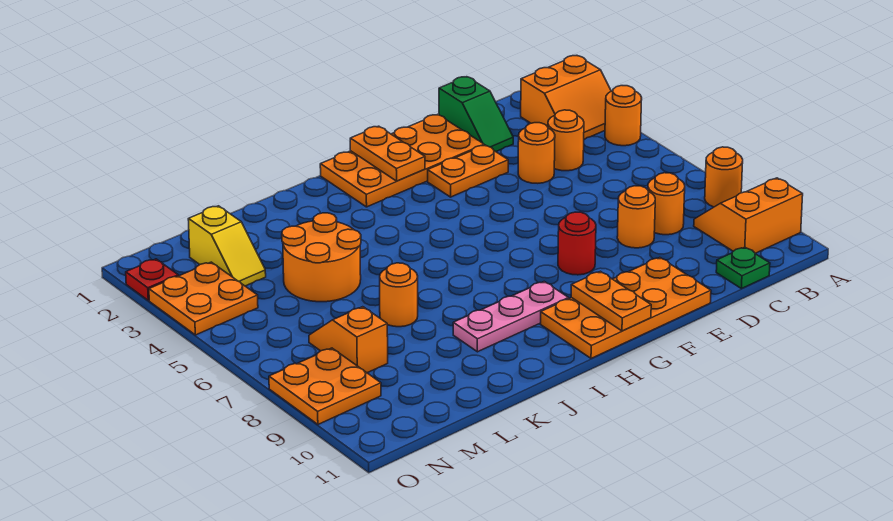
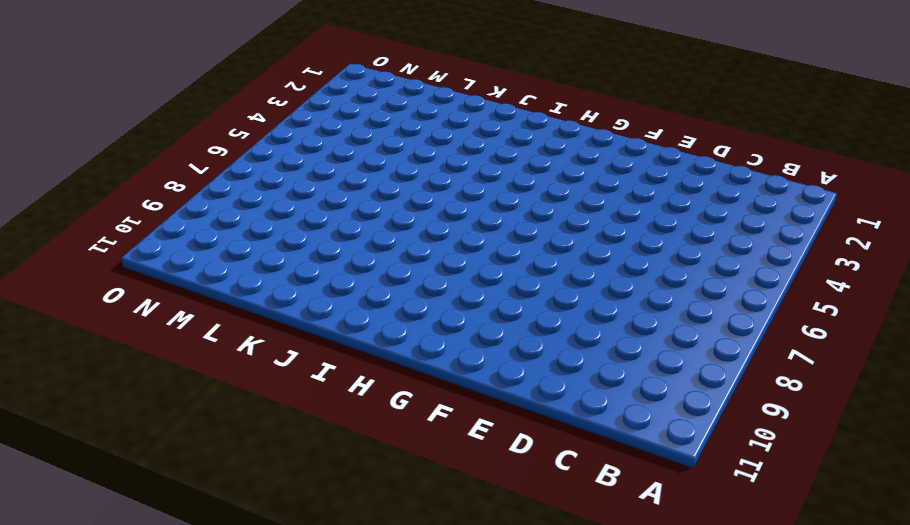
none -> orange 2x2 slope [521,56,611,139]
none -> orange 1x1 round brick [605,86,642,146]
none -> orange 1x1 round brick [705,147,743,207]

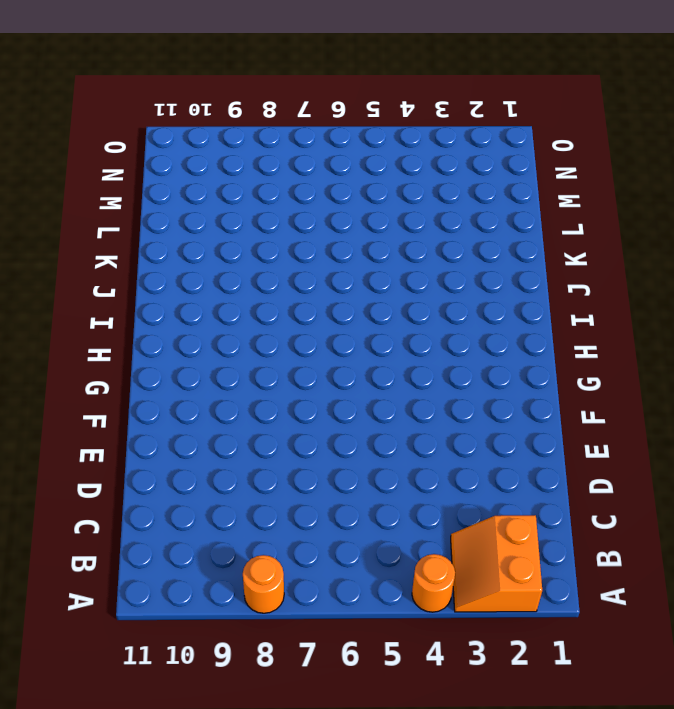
none -> orange 2x2 slope [694,178,803,253]
none -> orange 1x1 round brick [548,110,584,171]
none -> orange 1x1 round brick [648,173,685,235]

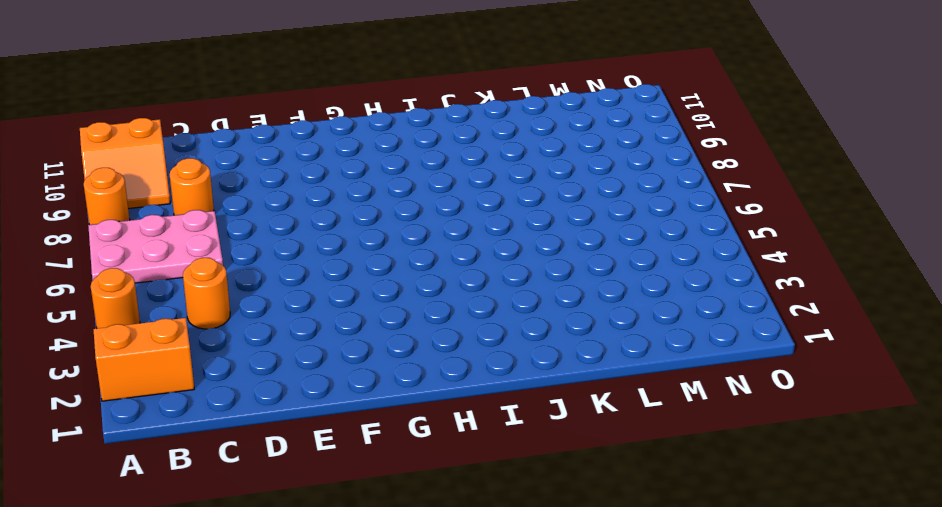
pink 2x3 plate [88,210,223,283] -> none
none -> green 1x1 plate [716,247,770,289]
none -> green 1x2 slope [439,77,513,152]
none -> orange 1x1 round brick [518,123,555,183]

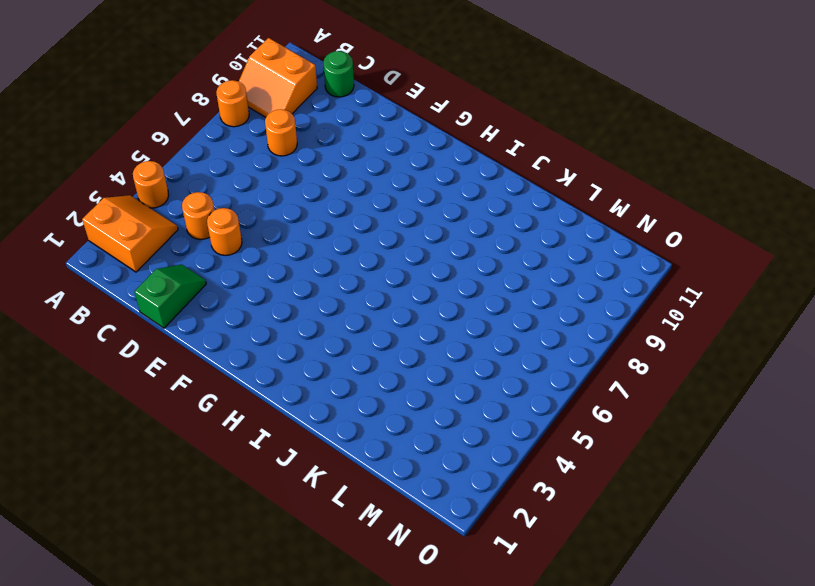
green 1x1 round brick [323,51,354,97] -> green 1x1 plate [716,247,770,289]
none -> orange 1x1 round brick [617,186,655,248]
none -> orange 2x4 plate [320,114,484,207]
none -> orange 1x2 plate [428,145,508,197]

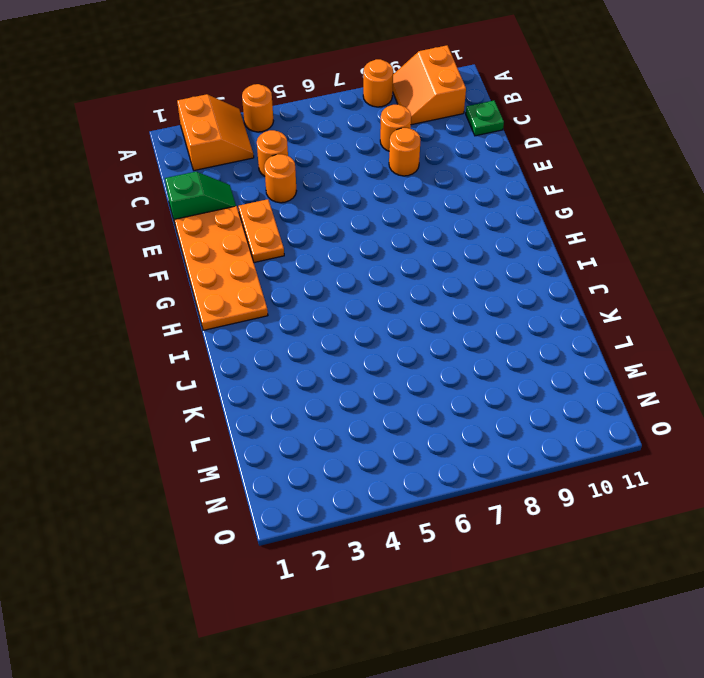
none -> orange 2x4 plate [541,258,711,358]
none -> red 1x1 round brick [558,212,596,275]
none -> pink 1x3 plate [453,282,569,352]

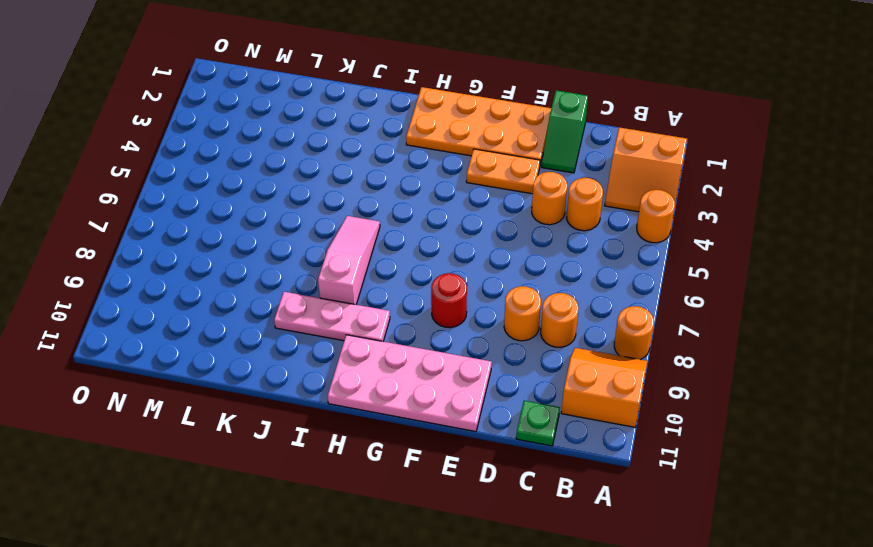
pink 2x4 plate [328,335,492,432] -> orange 2x4 plate [541,258,711,358]
pink 1x3 slope [318,216,380,305] -> none
none -> orange 2x2 round brick [282,213,361,302]
none -> orange 1x1 round brick [380,263,418,327]
none -> yellow 1x2 slope [188,206,266,286]

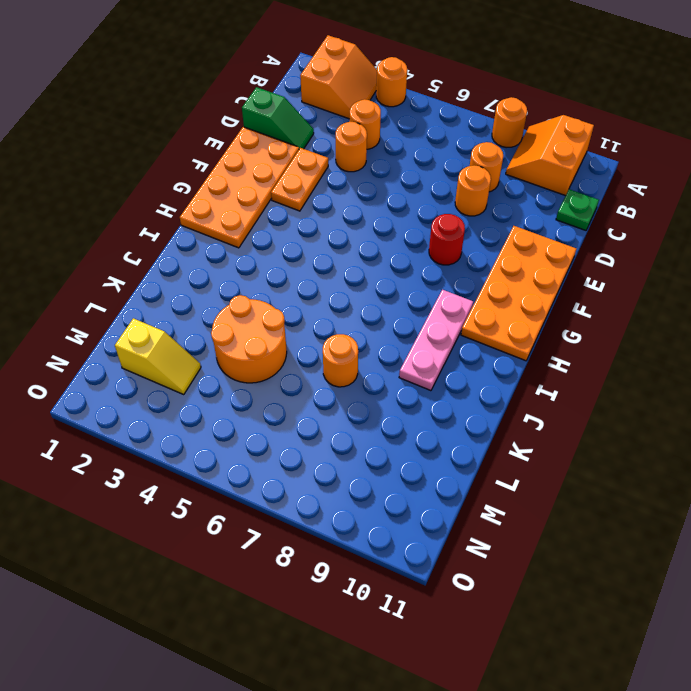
none -> orange 1x2 slope [309,307,388,373]
none -> orange 2x2 plate [149,262,258,335]
none -> orange 2x2 plate [269,348,381,424]

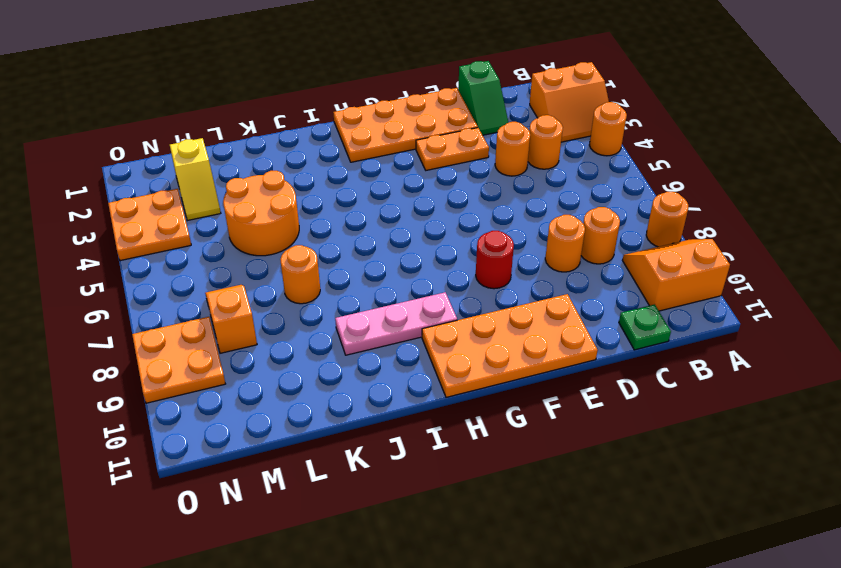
none -> red 1x1 plate [126,259,178,300]
none -> orange 1x2 plate [350,126,425,181]
none -> orange 1x2 plate [571,271,651,331]

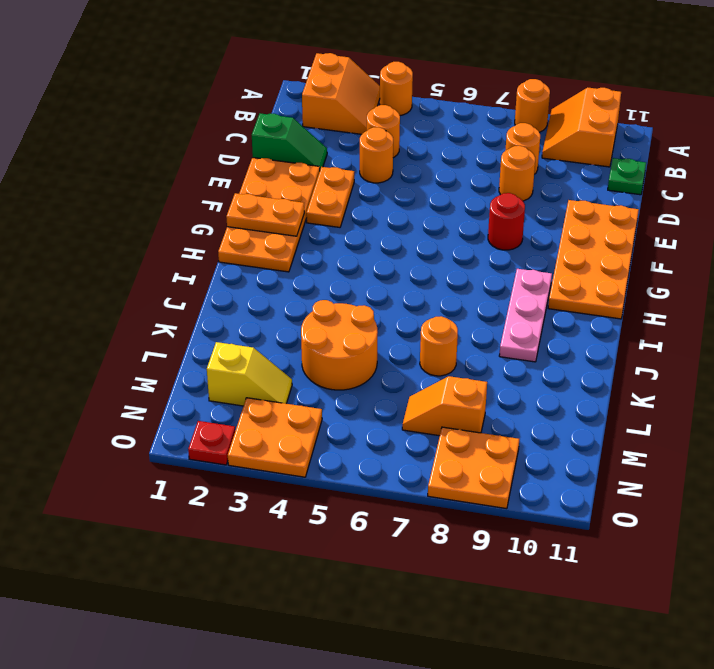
none -> orange 1x2 plate [571,271,651,331]

